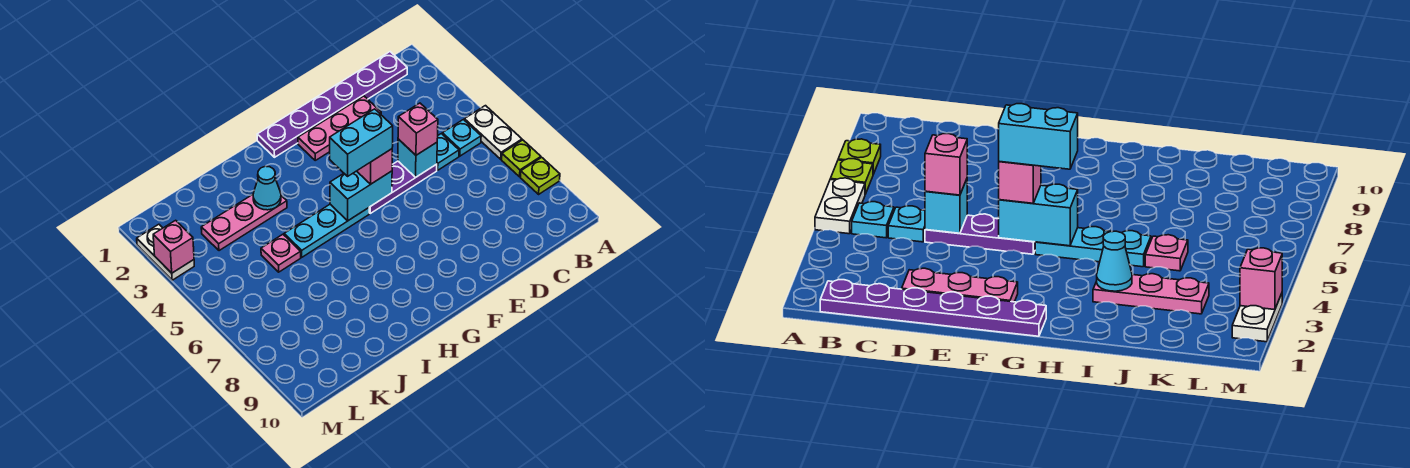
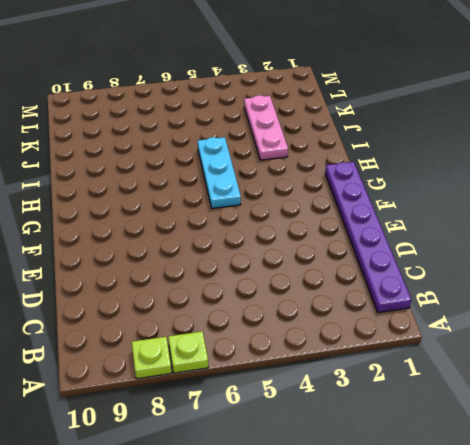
none -> white 1x2 plate [464,106,522,159]
none -> cyan 1x1 plate [442,120,481,156]
none -> cyan 1x1 plate [437,134,459,170]

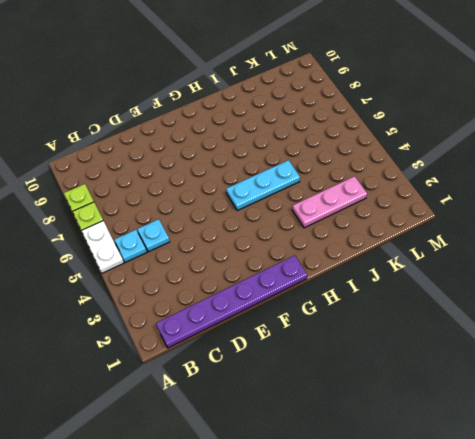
none -> pink 1x3 plate [298,96,381,160]
none -> purple 1x3 plate [369,161,437,213]
none -> pink 1x1 plate [261,234,301,272]

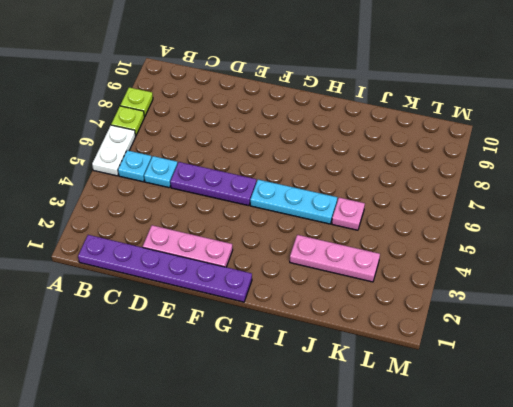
none -> white 1x2 plate [137,224,194,280]
none -> cyan 1x1 brick [398,139,437,178]
none -> cyan 1x2 brick [330,171,392,221]

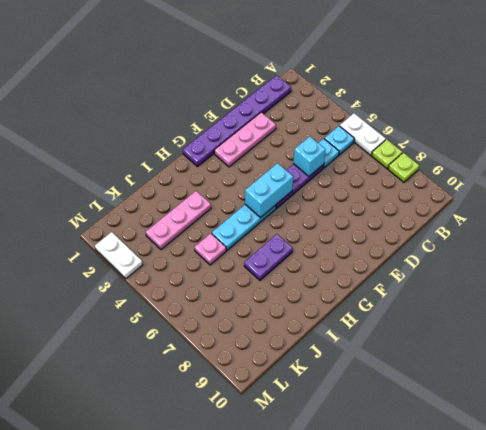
purple 1x2 plate [244,234,293,280] -> none
none -> cyan 1x1 cone [253,166,281,210]
none -> pink 1x1 brick [153,220,194,273]
none -> pink 1x1 brick [398,103,438,155]

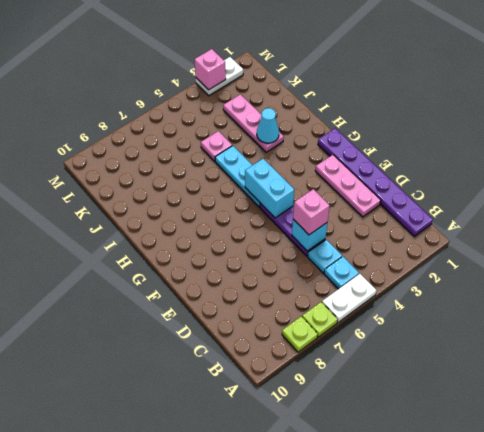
none -> pink 1x1 brick [357,149,392,184]
none -> cyan 1x2 brick [330,109,393,176]

